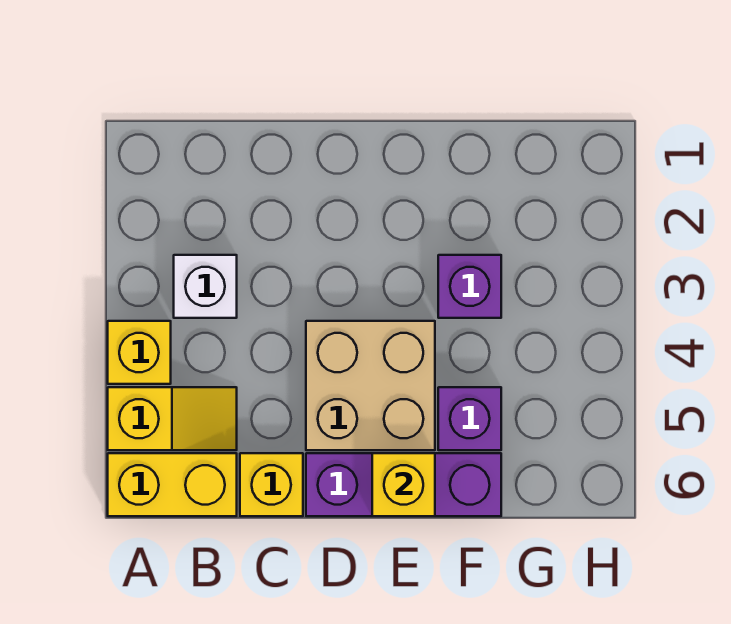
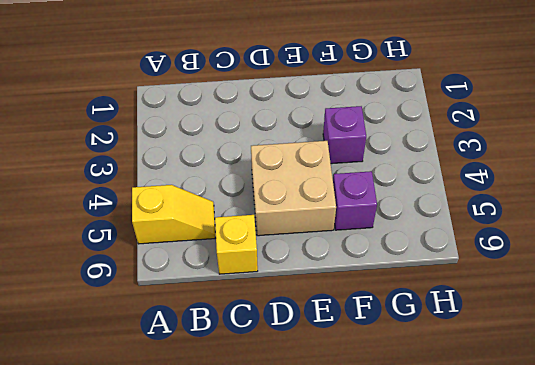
none -> yellow 1x1 brick [108,321,171,384]
none -> yellow 1x2 brick [108,453,237,516]

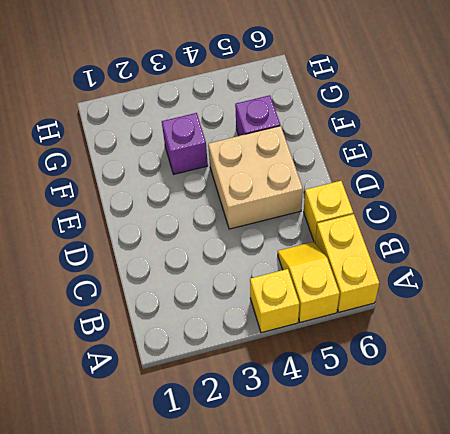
none -> white 1x1 brick [174,255,237,318]
none -> purple 1x3 brick [306,453,501,516]

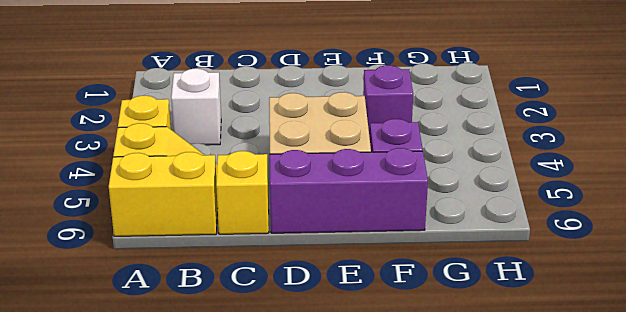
none -> yellow 1x1 brick [372,453,435,516]

